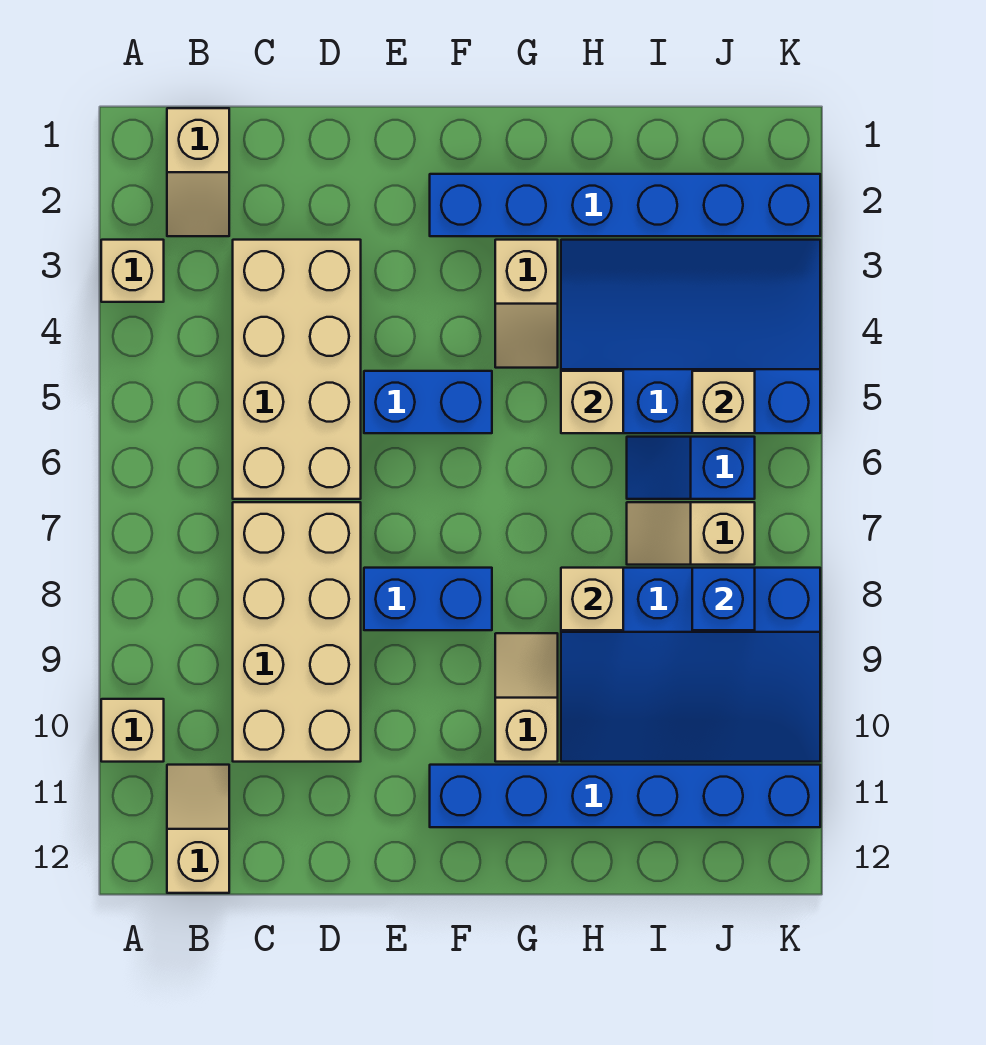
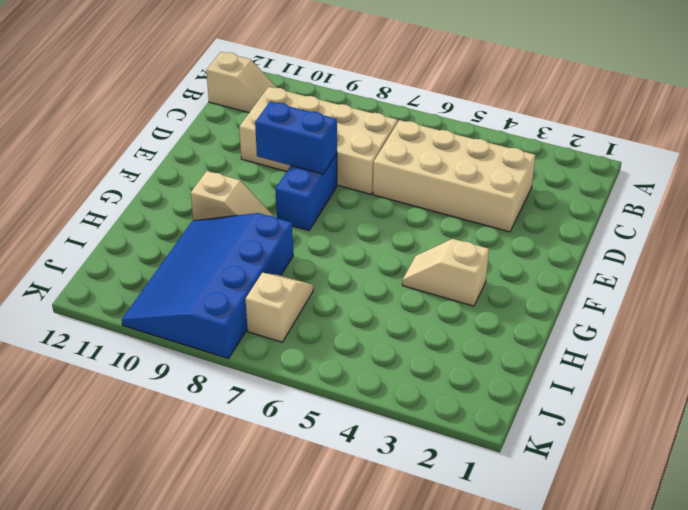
blue 1x2 brick [255,102,337,174] -> blue 1x2 brick turned to [364,371,492,433]
none -> tan 1x1 brick [101,240,164,302]
none -> tan 1x1 brick [101,699,164,762]
none -> tan 1x2 slope [167,108,229,236]

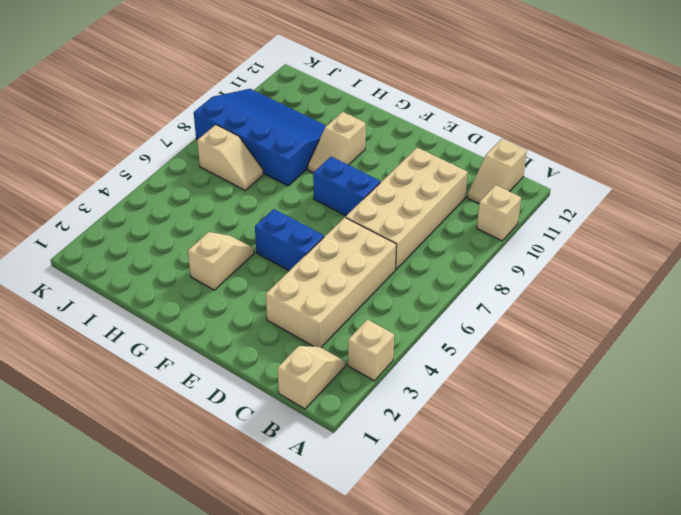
none -> blue 1x6 brick [430,174,820,236]
none -> blue 1x6 brick [430,765,820,827]
none -> blue 3x4 slope [561,240,820,433]

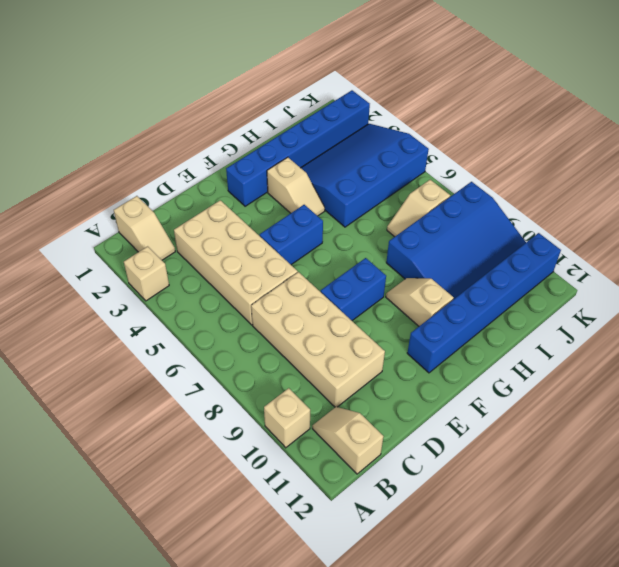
none -> blue 1x2 slope [627,437,755,499]
none -> tan 1x1 brick [561,371,623,433]
none -> tan 1x1 brick [561,568,623,630]

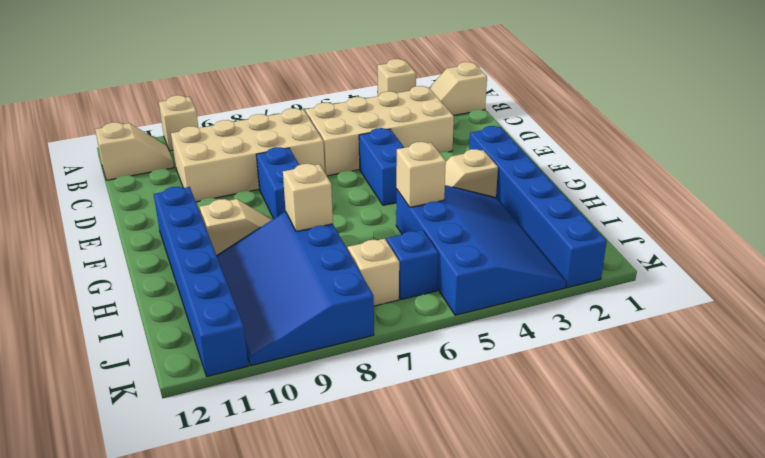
none -> tan 1x1 brick [692,371,755,433]
none -> blue 1x1 brick [692,568,755,630]

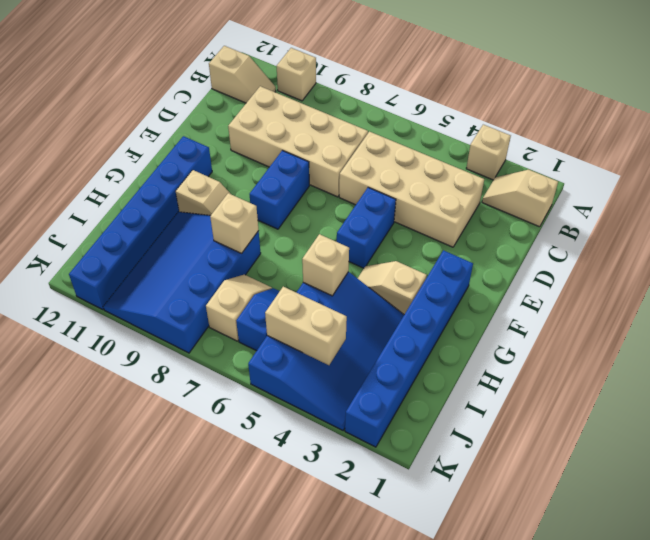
tan 1x2 brick [265,287,347,365] -> tan 1x1 brick [692,371,755,433]
none -> blue 1x1 brick [692,568,755,630]

